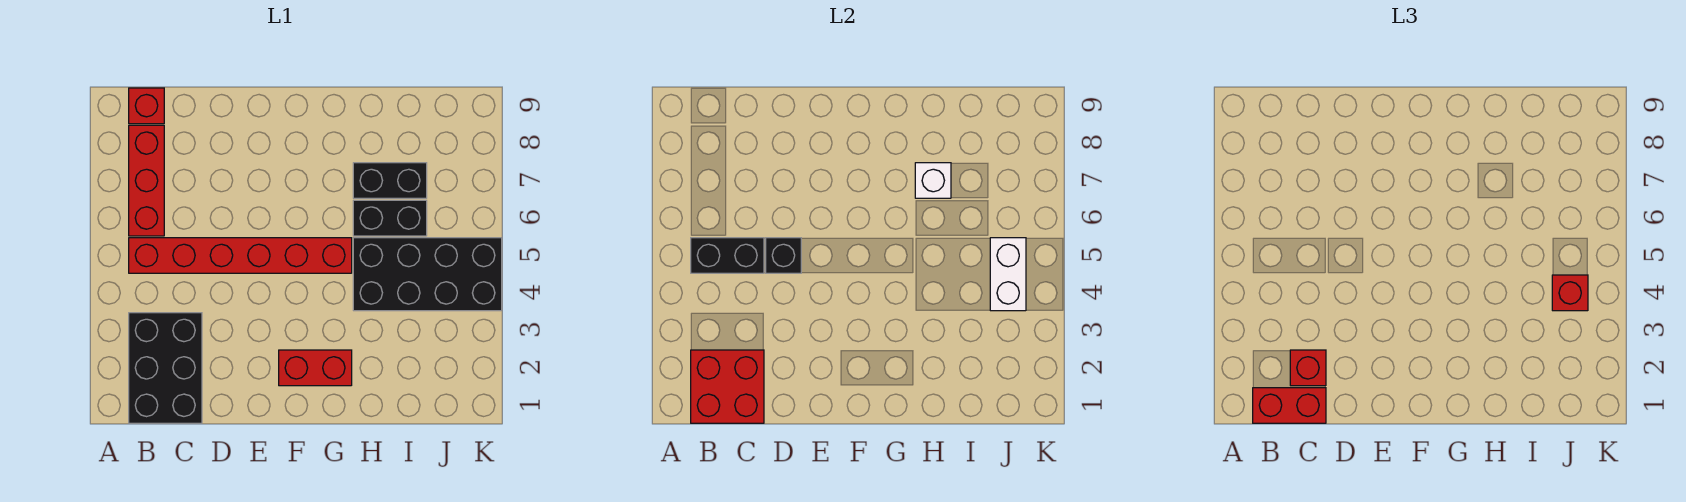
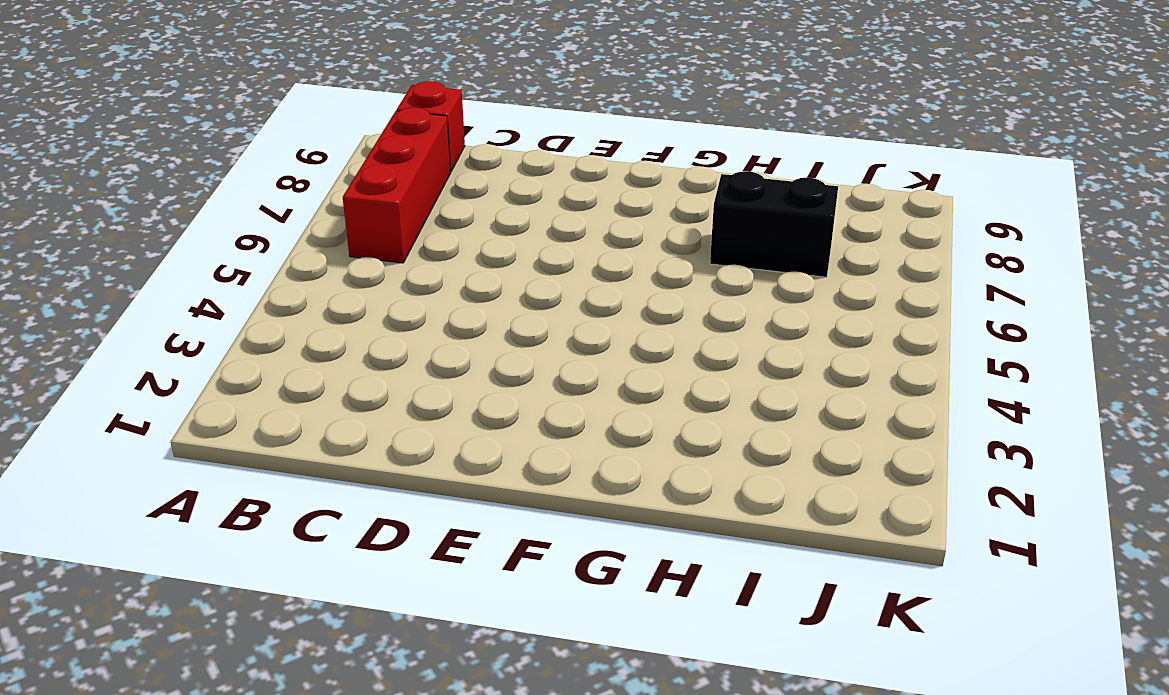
none -> black 2x3 brick [129,313,202,423]
none -> red 1x6 brick [129,238,352,273]
none -> red 1x2 brick [279,350,352,386]

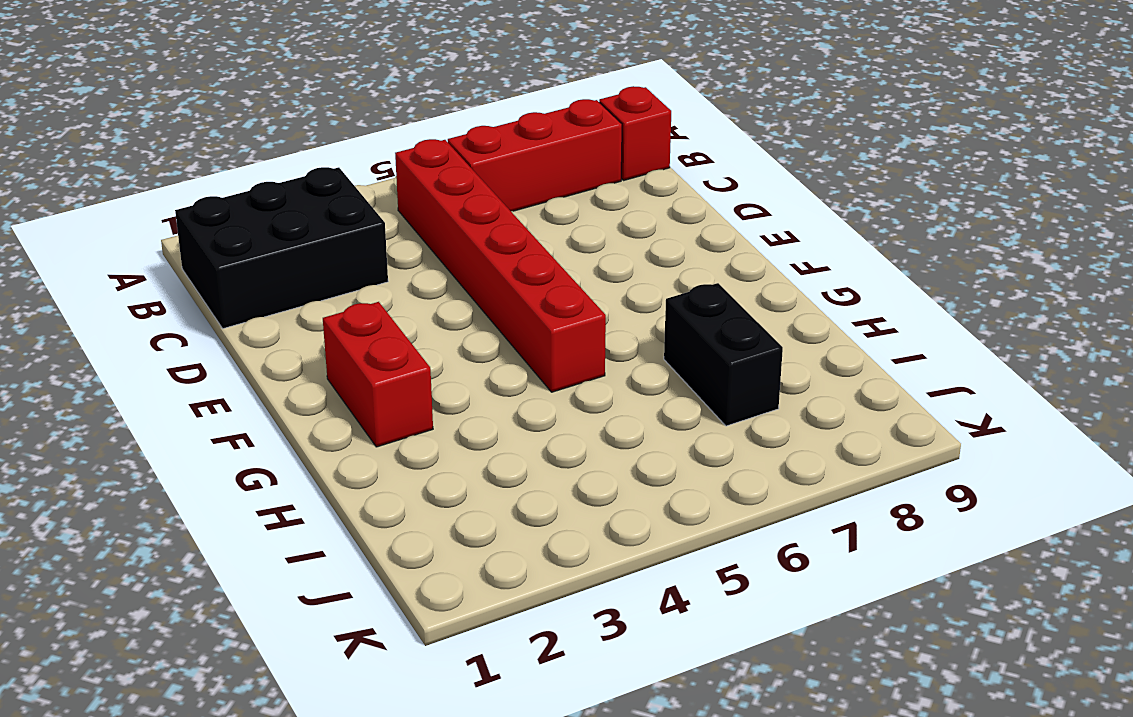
none -> black 2x4 brick [353,238,502,311]
none -> black 1x2 brick [353,200,427,236]
none -> red 2x2 brick [691,350,764,423]

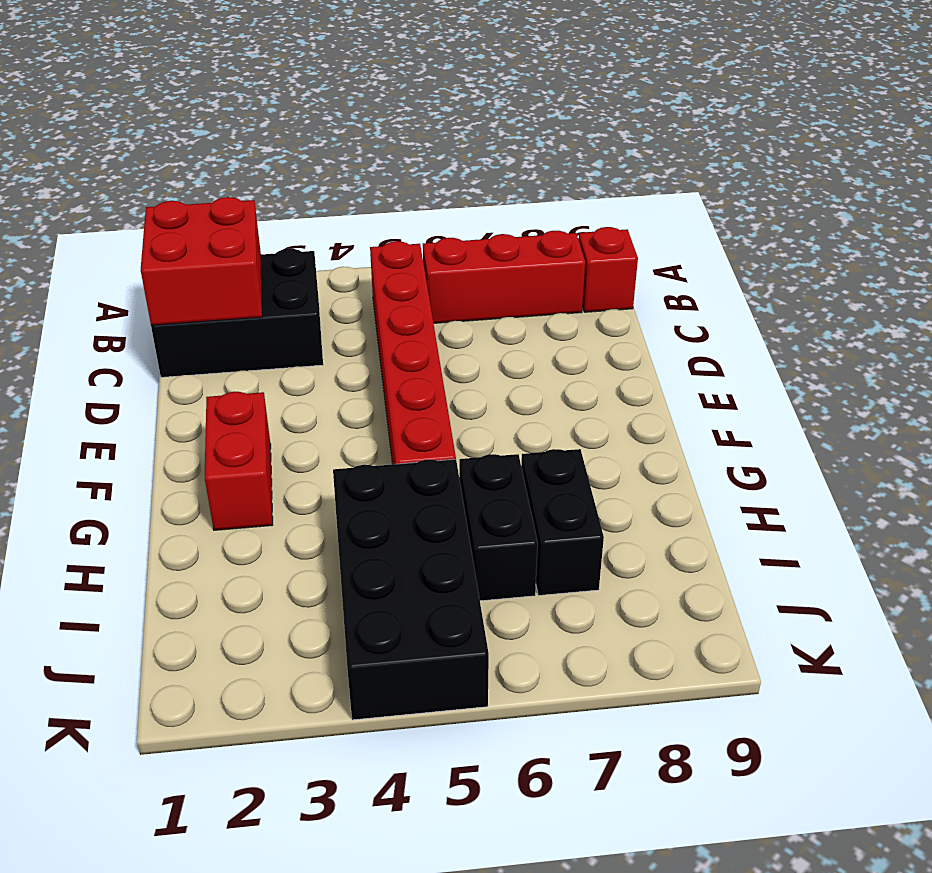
none -> black 1x2 brick [691,238,764,273]
none -> black 1x1 brick [766,238,801,273]
none -> white 1x1 brick [915,163,951,198]

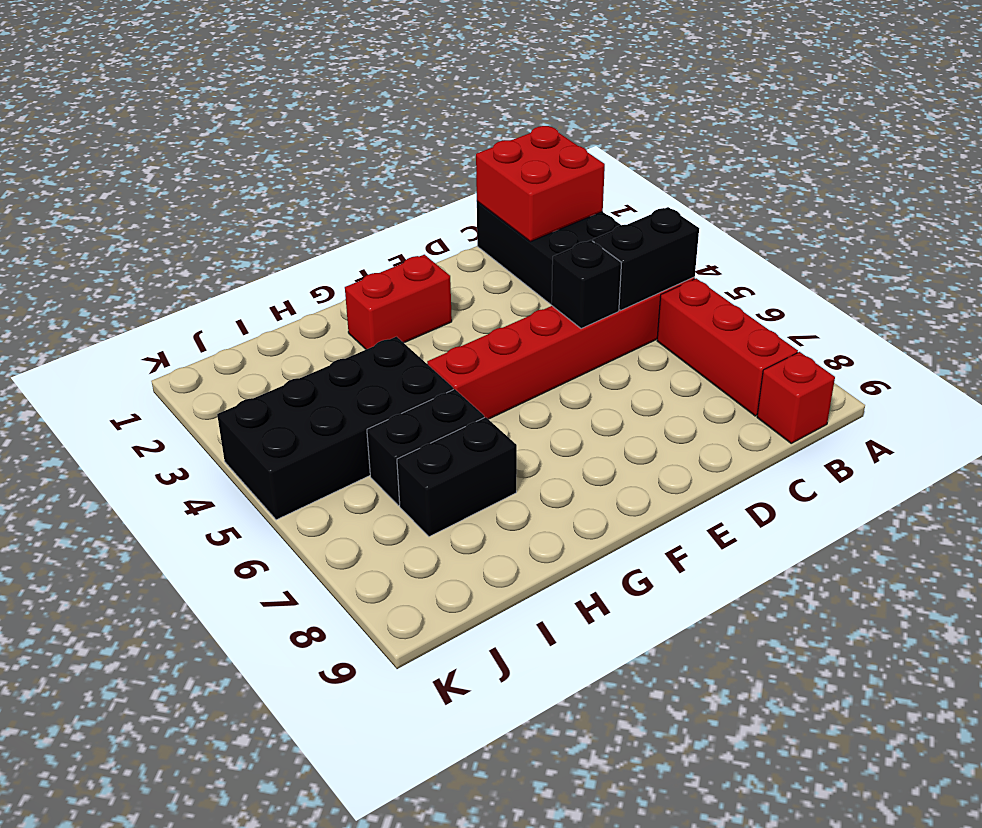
none -> white 1x1 brick [915,163,951,198]
none -> white 1x2 brick [990,238,1026,311]
none -> red 1x2 brick [1253,388,1326,423]

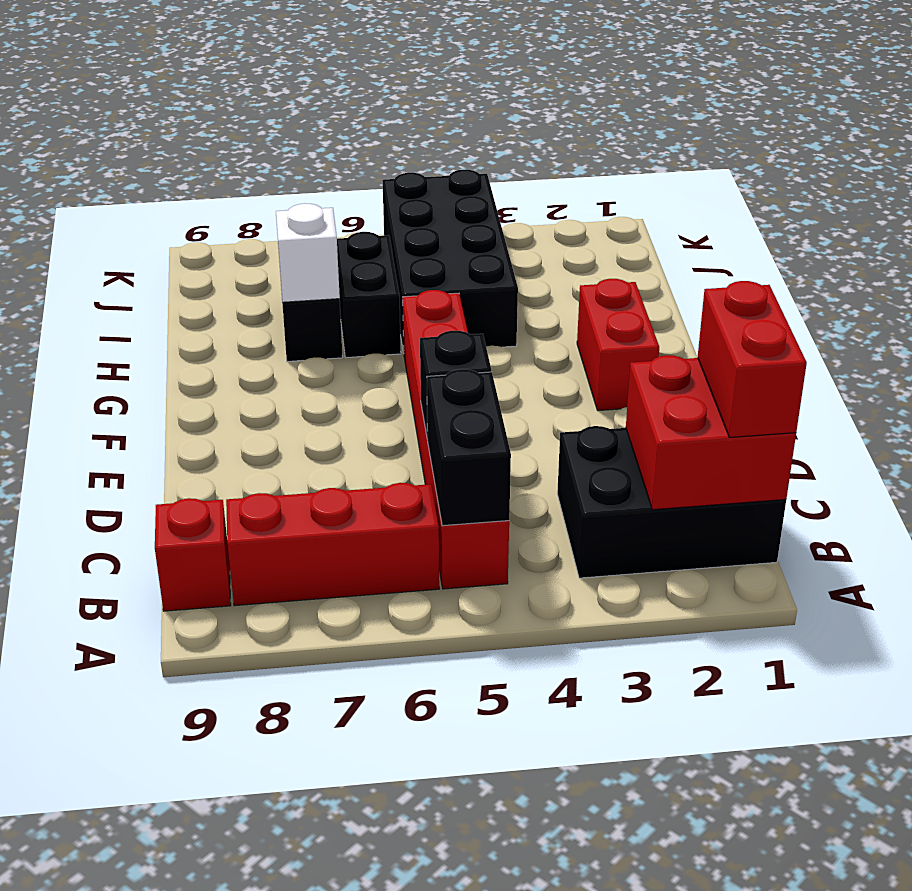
none -> white 1x2 brick [990,238,1026,311]
none -> red 1x1 brick [1290,350,1326,386]
none -> red 1x1 brick [1552,275,1588,311]

